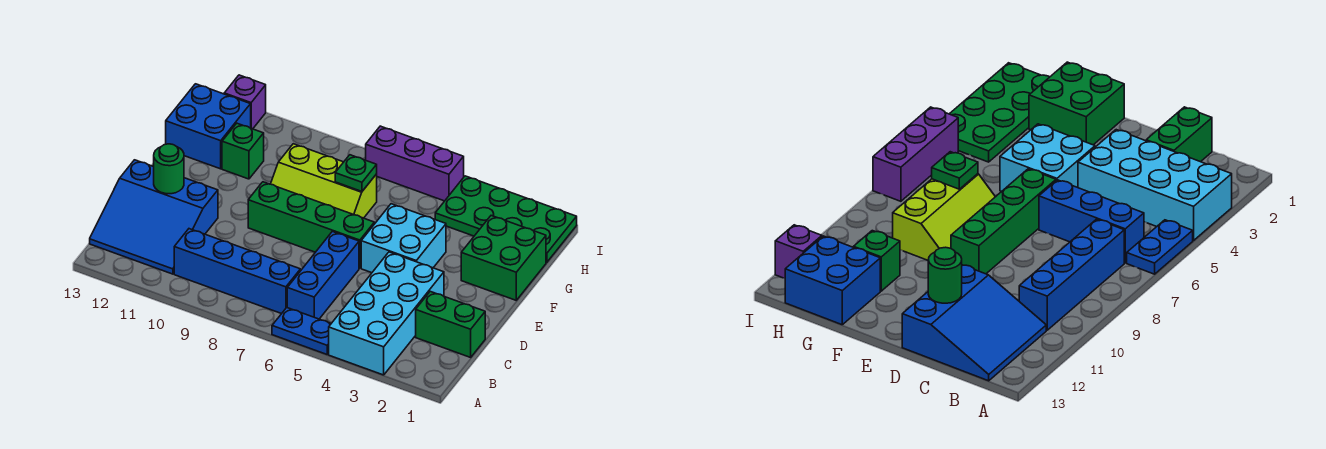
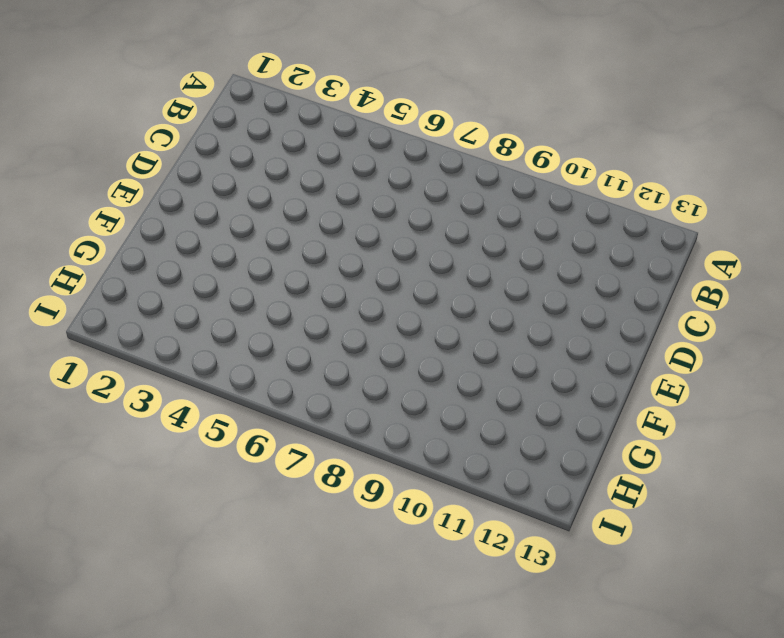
none -> cyan 2x4 brick [329,252,444,375]
none -> blue 1x2 plate [272,308,331,354]
none -> blue 1x3 brick [287,231,359,319]

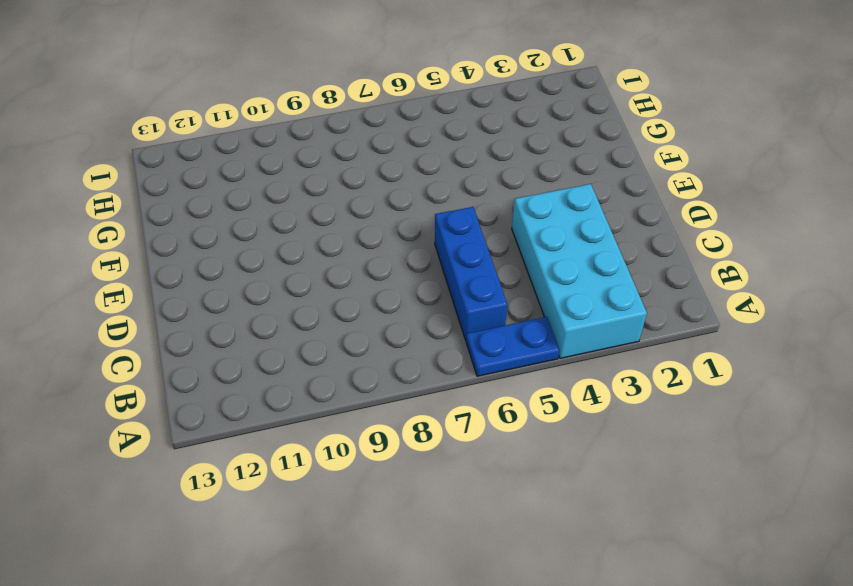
none -> blue 1x4 brick [174,229,300,314]
none -> blue 3x3 slope [90,160,218,274]
none -> green 1x2 brick [416,292,485,357]

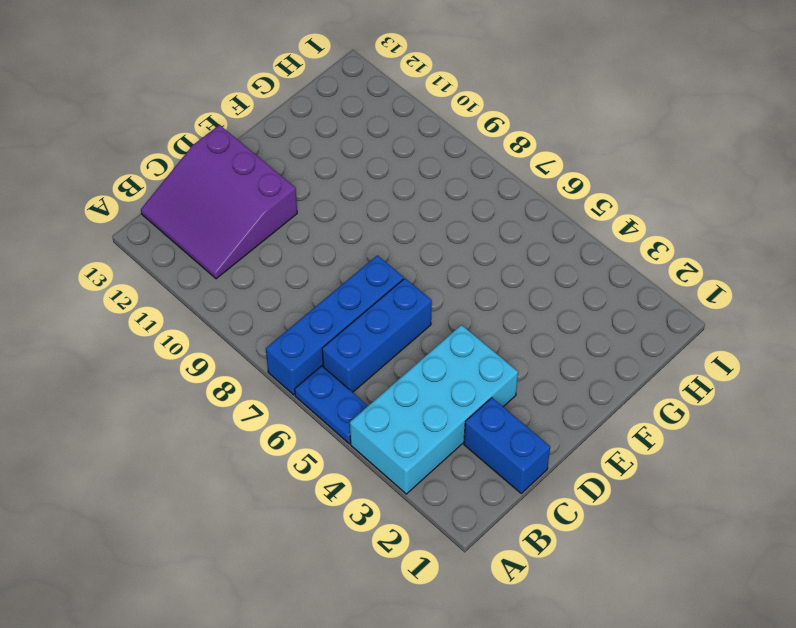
blue 1x4 brick [266,255,404,395] -> blue 1x4 brick turned to [174,229,300,314]
purple 3x3 slope [141,125,297,279] -> blue 3x3 slope [90,160,218,274]
blue 1x2 brick [464,398,550,493] -> green 1x2 brick [416,292,485,357]
none -> cyan 2x2 brick [361,204,446,273]
none -> green 1x4 brick [248,182,374,268]
none -> green 2x2 brick [461,216,546,300]

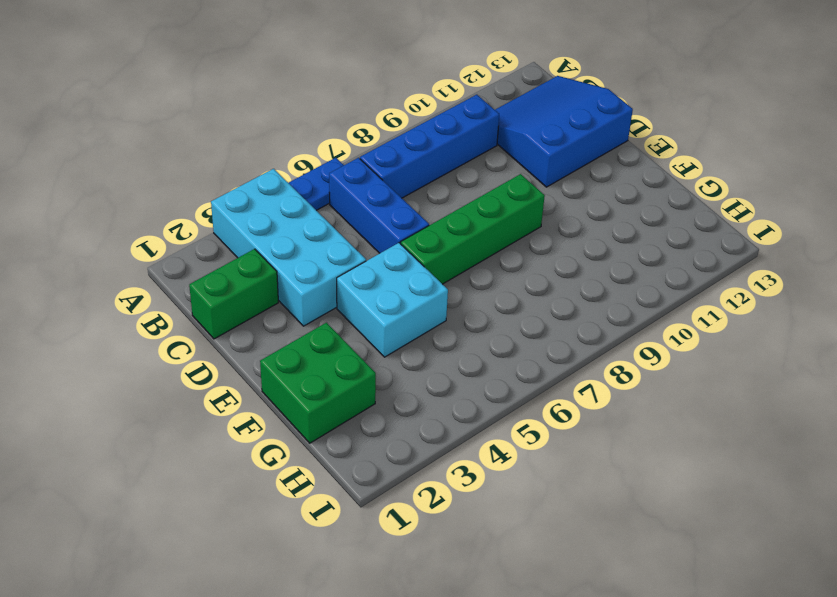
none -> lime 2x3 slope [271,144,377,218]
none -> green 1x1 brick [222,123,264,179]
none -> blue 2x2 brick [166,84,251,169]

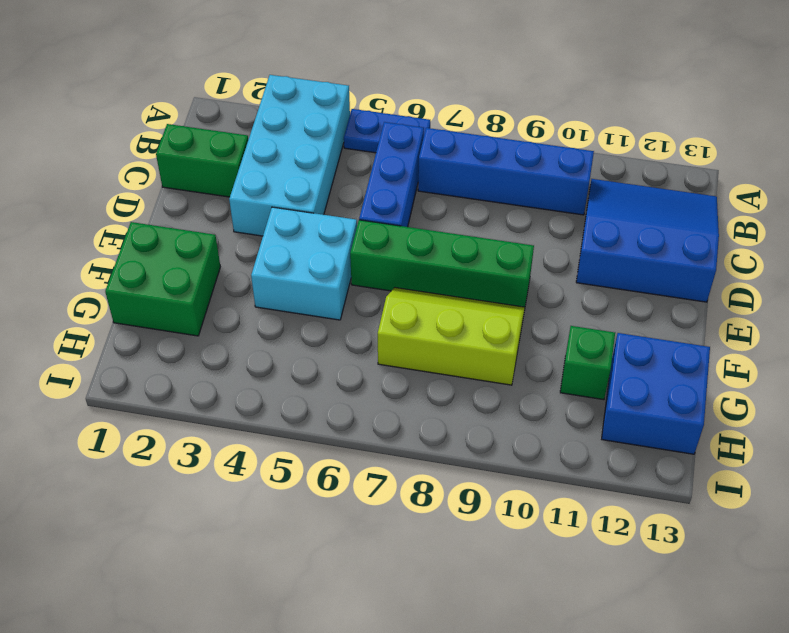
none -> green 2x4 plate [435,176,577,262]
none -> purple 1x3 brick [366,126,464,201]
none -> purple 1x1 brick [224,75,266,129]

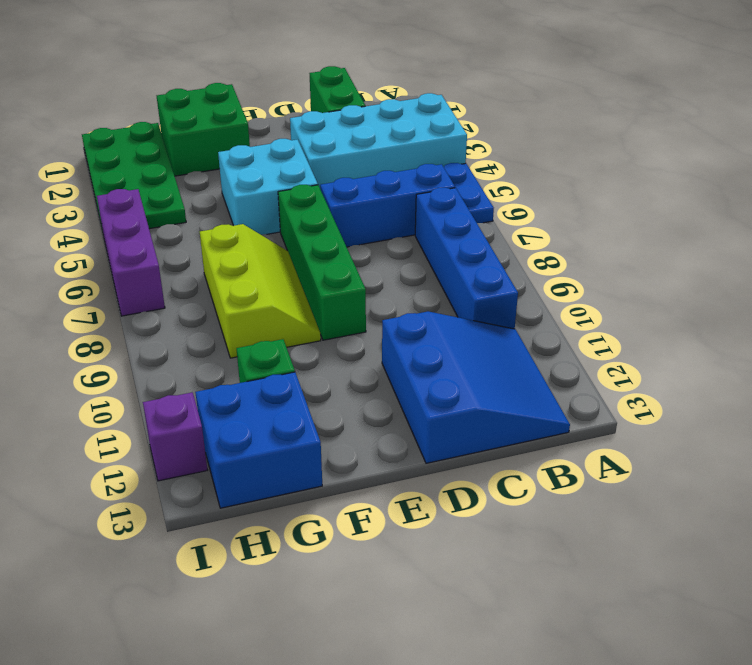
none -> green 1x1 round brick [154,144,184,194]
none -> green 1x1 plate [335,155,377,191]

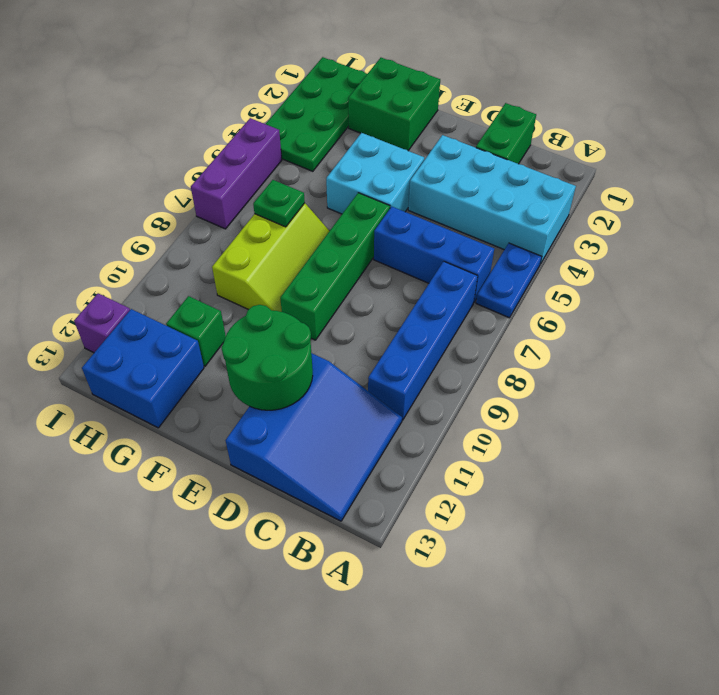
green 2x2 round brick [222,305,313,410] -> green 1x1 round brick [154,144,184,194]

